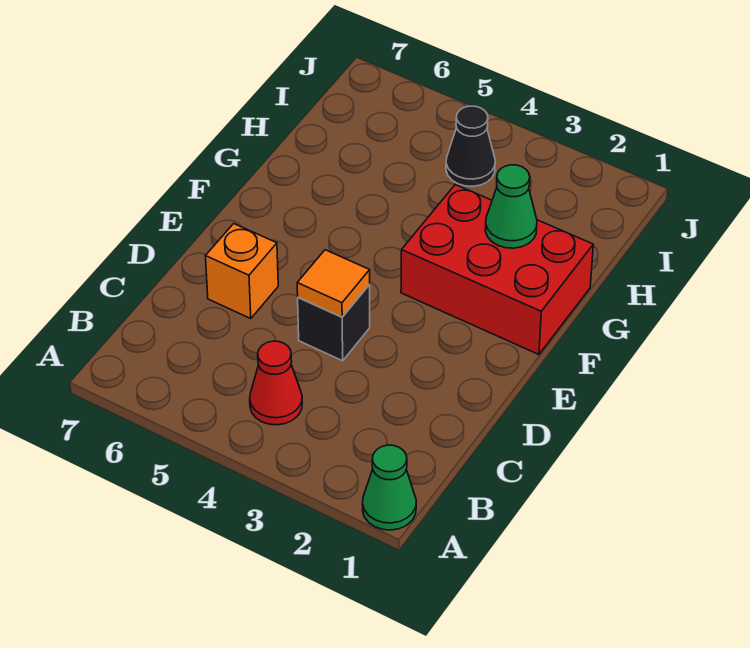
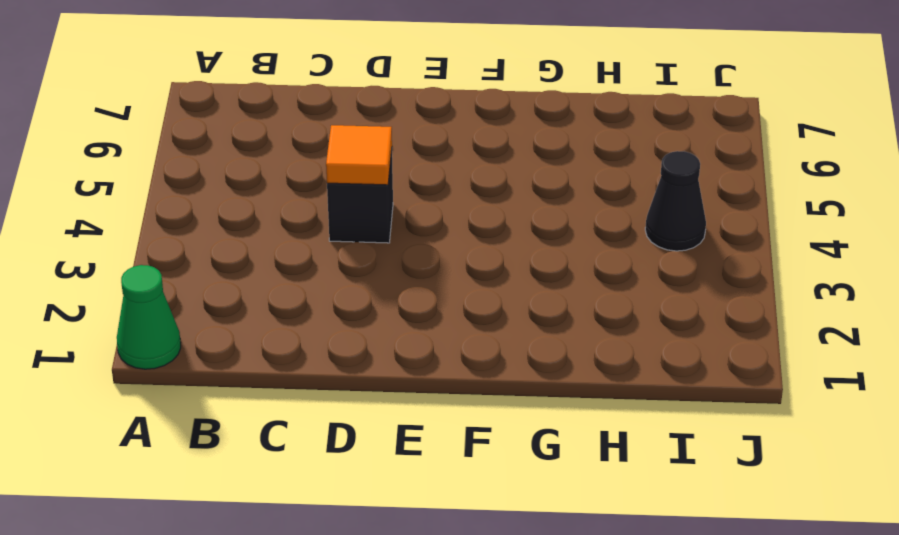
none -> red 1x1 cone [250,341,302,425]
none -> orange 1x1 brick [206,224,278,319]

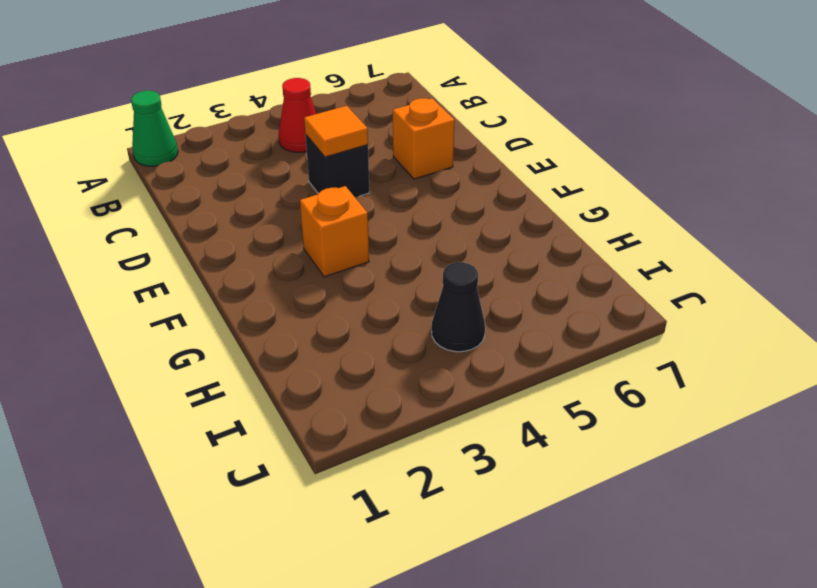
orange 1x1 brick [300,186,369,277] -> red 2x3 brick [401,185,593,355]
none -> green 1x1 cone [485,165,537,248]

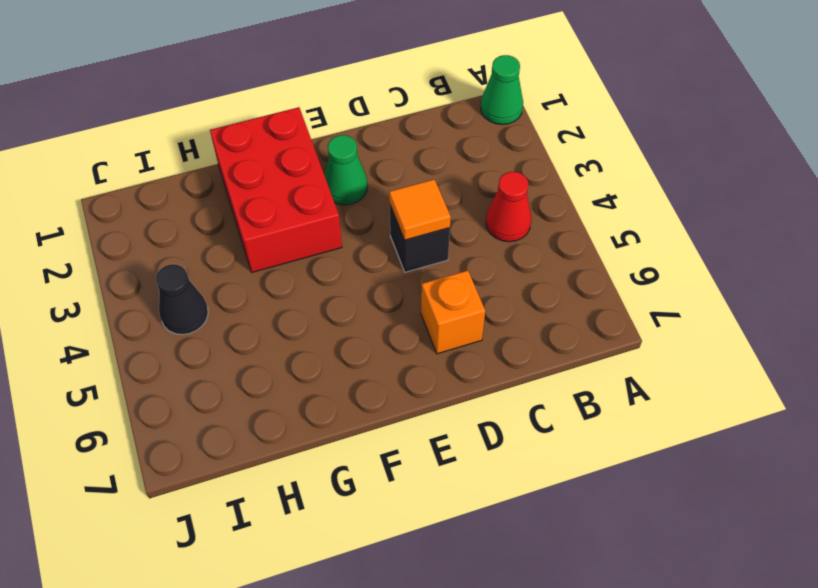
green 1x1 cone [325,135,368,205] -> green 1x1 cone moved to [485,165,537,248]

